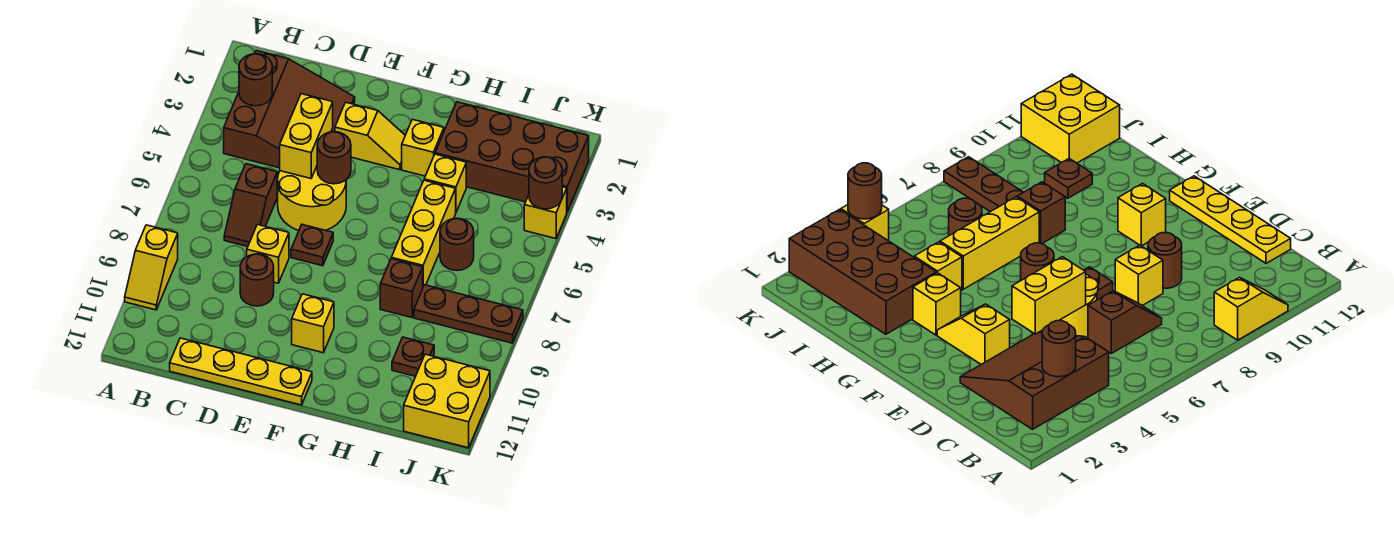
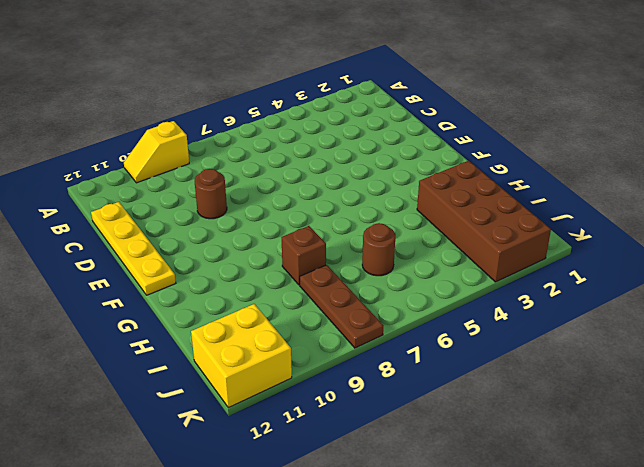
none -> brown 3x3 slope [224,51,355,168]
none -> brown 1x2 slope [224,164,277,247]
none -> yellow 2x2 round brick [278,167,346,230]

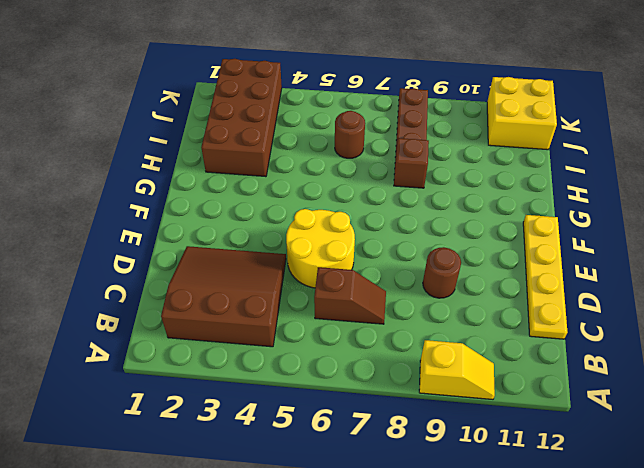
none -> yellow 1x1 brick [247,225,289,283]
none -> yellow 1x2 slope [335,102,405,170]
none -> brown 1x1 plate [291,225,333,266]

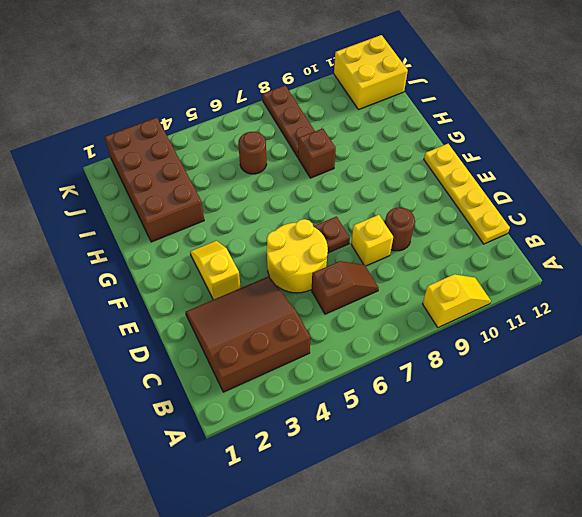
none -> yellow 1x1 brick [292,294,334,353]
none -> yellow 1x1 brick [402,119,444,176]
none -> yellow 1x1 brick [424,154,466,212]

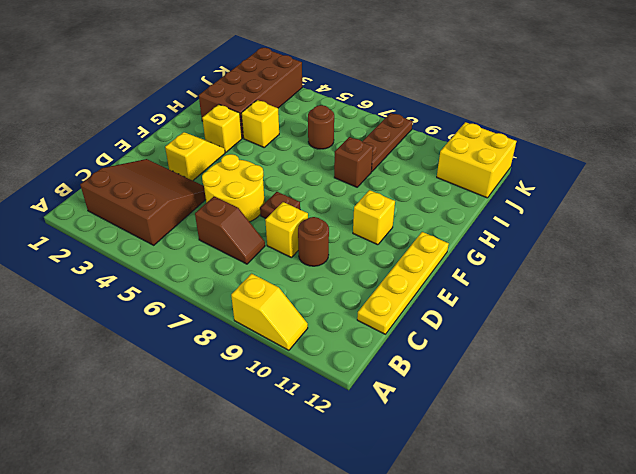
none -> yellow 1x3 brick [391,180,456,286]
none -> brown 1x1 plate [392,337,434,376]
none -> yellow 1x1 brick [524,187,567,239]

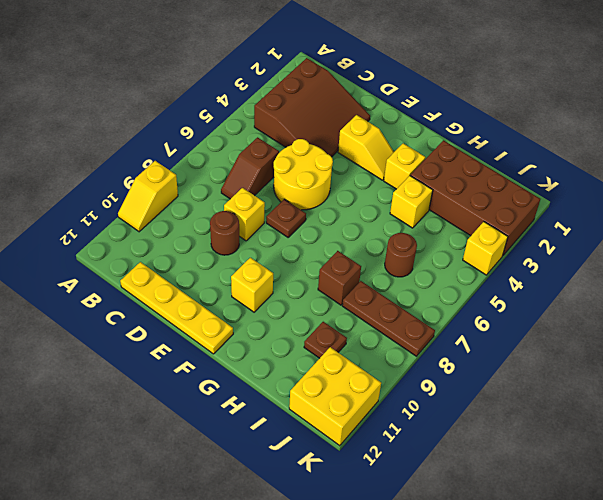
none -> yellow 1x3 brick [391,180,456,286]
none -> brown 1x1 round brick [239,54,272,106]
none -> yellow 1x2 brick [280,94,333,178]

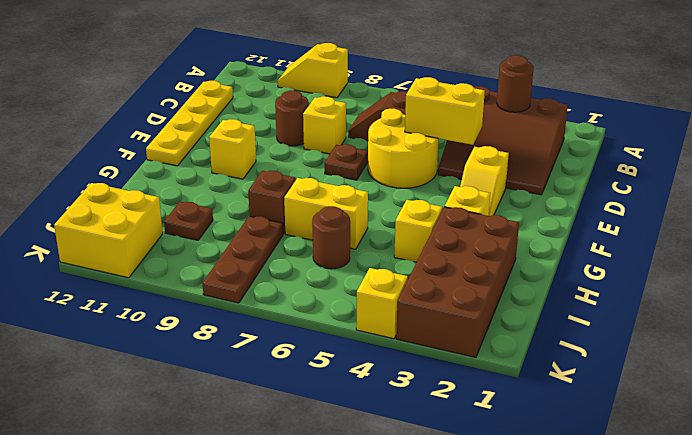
yellow 1x2 brick [284,178,368,249] -> yellow 1x3 brick [391,180,456,286]
none -> brown 1x1 round brick [317,132,351,184]
none -> brown 1x1 round brick [529,157,562,209]

